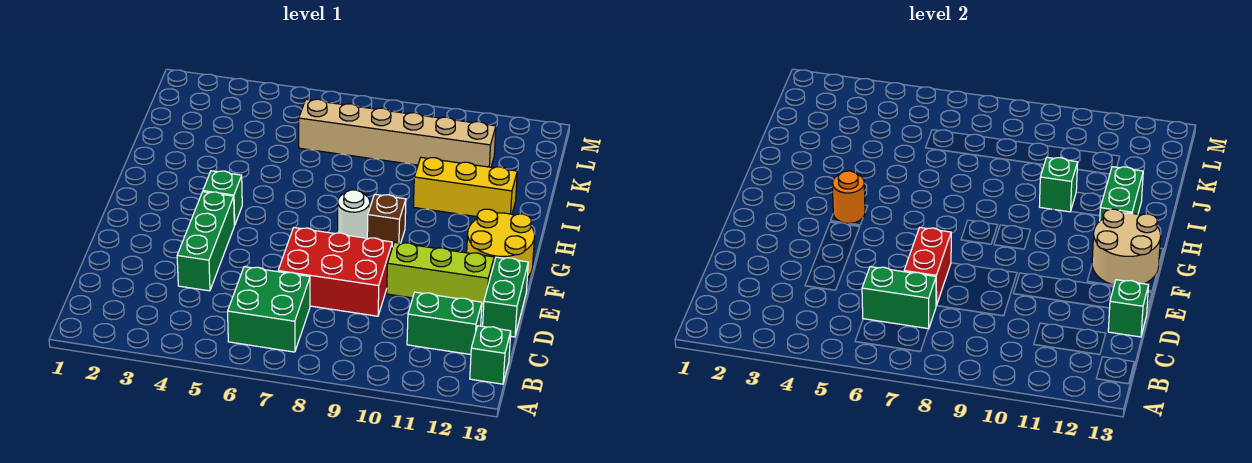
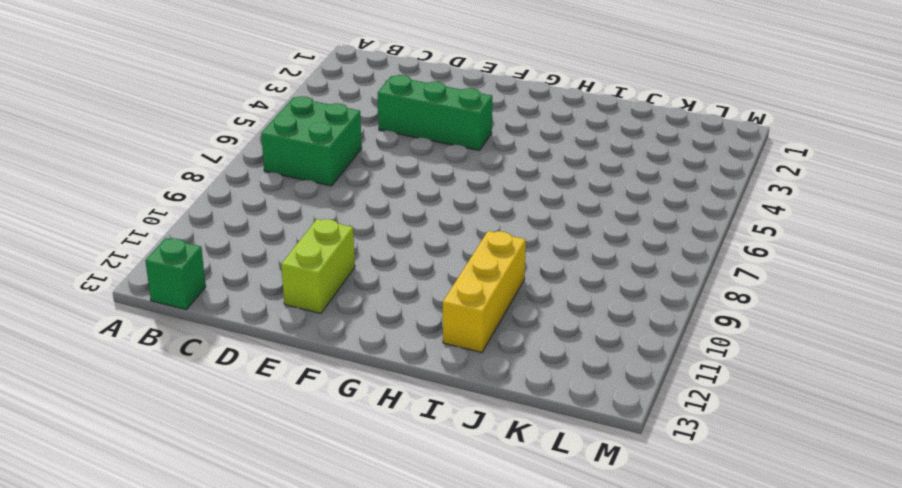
lime 1x2 brick [281,219,355,313] -> lime 1x3 brick [387,242,494,309]
none -> green 1x2 brick [407,292,482,355]
none -> red 2x3 brick [278,228,392,316]
none -> green 1x2 brick [483,257,528,337]

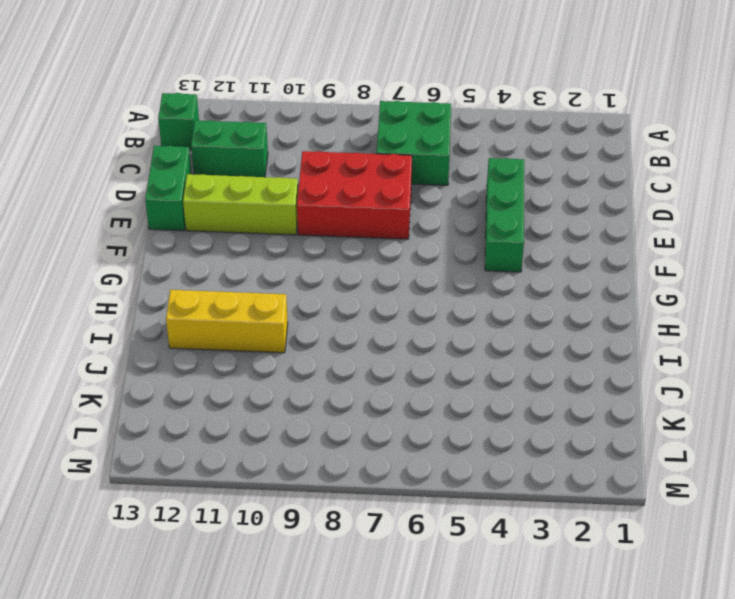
none -> yellow 2x2 round brick [467,209,535,278]
none -> green 1x1 brick [203,171,242,225]
none -> white 1x1 round brick [337,190,370,238]

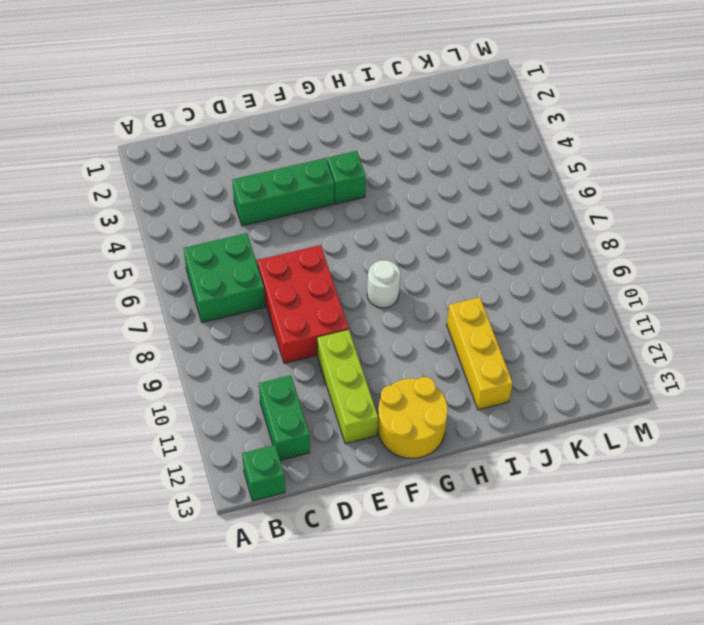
none -> green 1x2 brick [483,257,528,337]
none -> brown 1x1 brick [367,194,406,247]
none -> tan 1x6 brick [299,99,496,167]

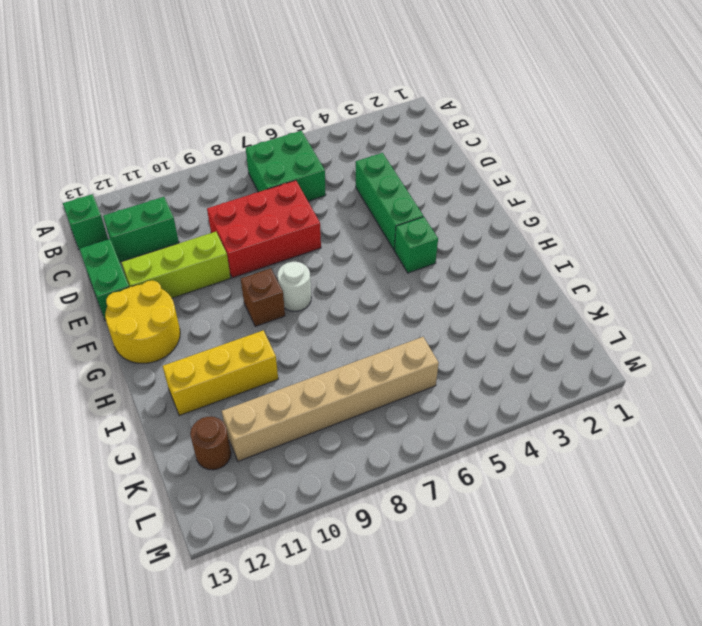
brown 1x1 round brick [190,417,231,470] -> none
none -> green 1x2 brick [862,267,936,329]
none -> red 1x2 brick [904,228,951,306]
none -> green 1x1 brick [1108,280,1149,337]

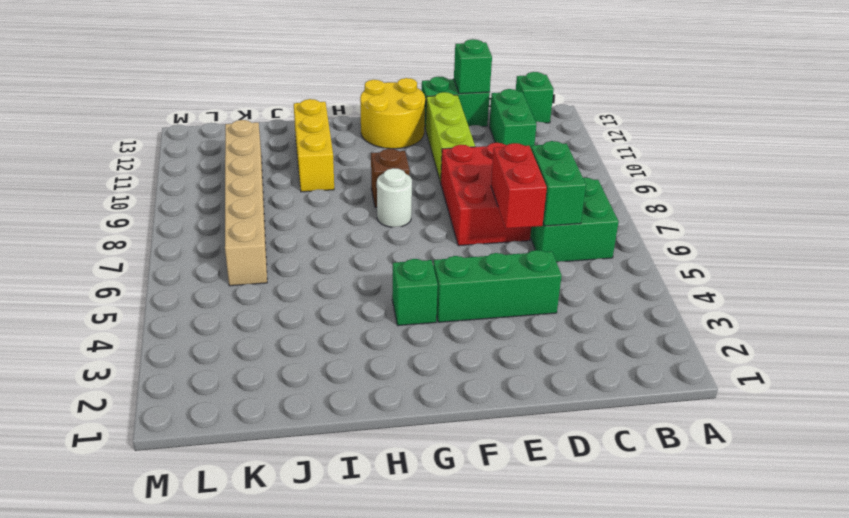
red 1x2 brick [491,143,547,229] -> red 1x2 brick turned to [904,228,951,306]
none -> tan 2x2 round brick [1092,209,1161,285]
none -> orange 1x1 round brick [832,171,865,223]
none -> green 1x2 brick [1100,167,1143,221]

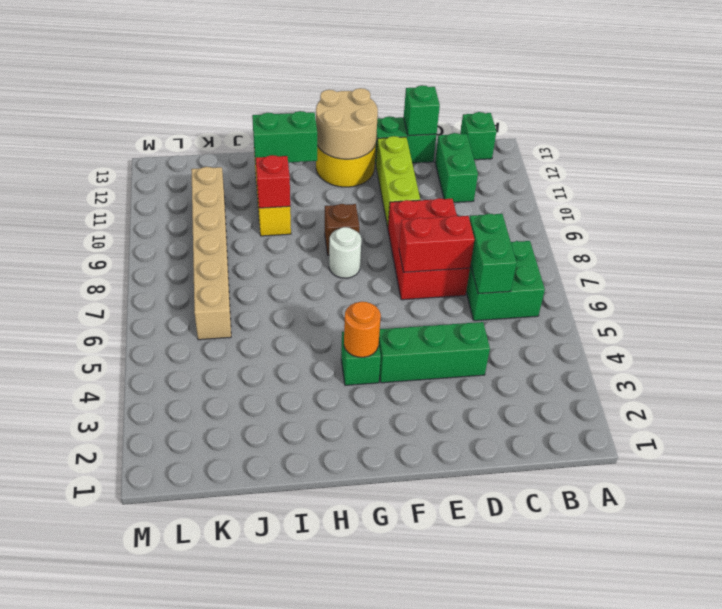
red 1x1 brick [256,155,290,208] -> green 1x1 brick [1039,157,1078,212]

